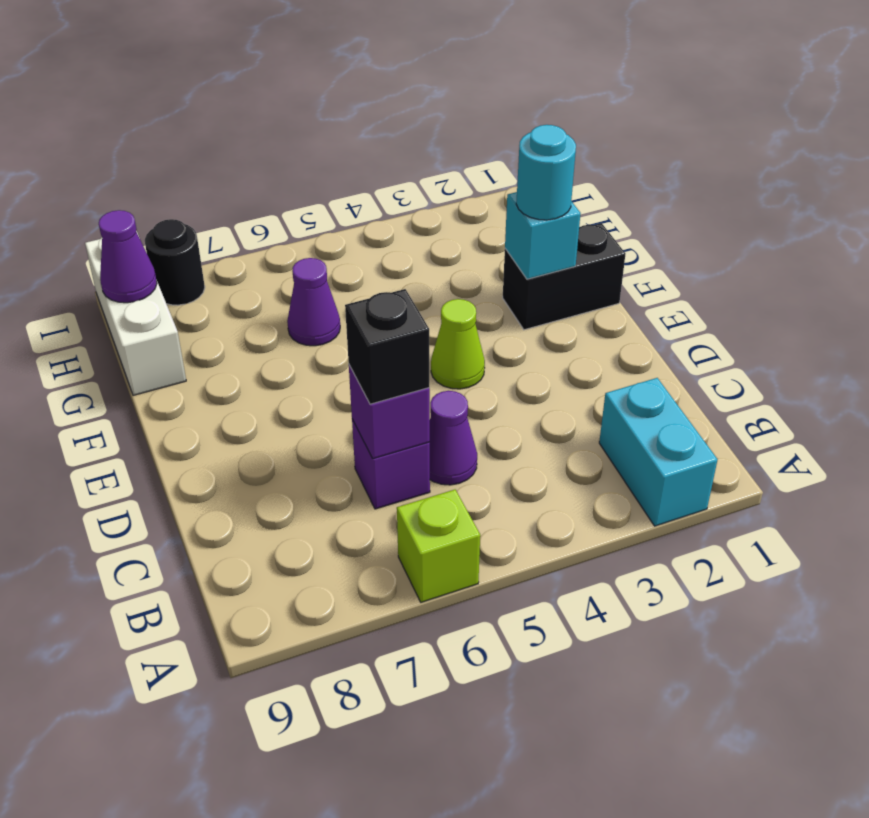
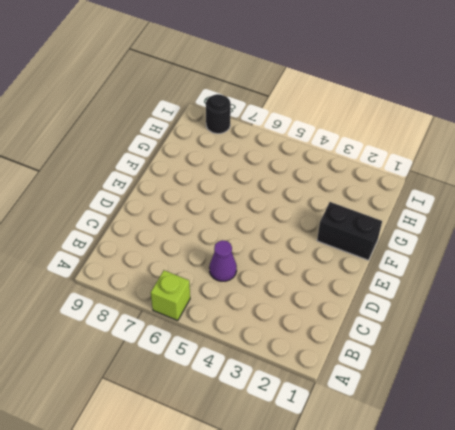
none -> cyan 1x2 brick [599,378,718,526]
none -> purple 1x1 brick [352,419,430,509]
none -> lime 1x1 cone [431,299,485,389]

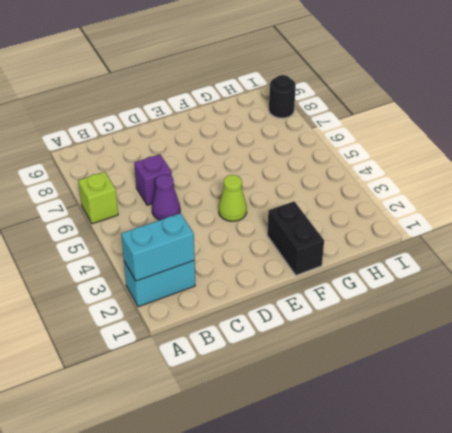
cyan 1x2 brick [121,213,195,281] -> none
none -> purple 1x1 cone [287,258,340,346]
none -> white 1x3 brick [85,231,186,395]
none -> purple 1x1 brick [349,365,430,459]

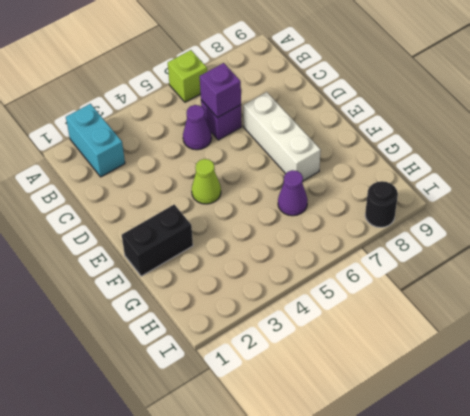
white 1x3 brick [243,92,321,181] -> white 1x3 brick moved to [85,231,186,395]
none -> cyan 1x1 brick [505,192,581,279]
none -> purple 1x1 cone [99,210,157,303]
none -> black 1x1 brick [345,289,429,404]

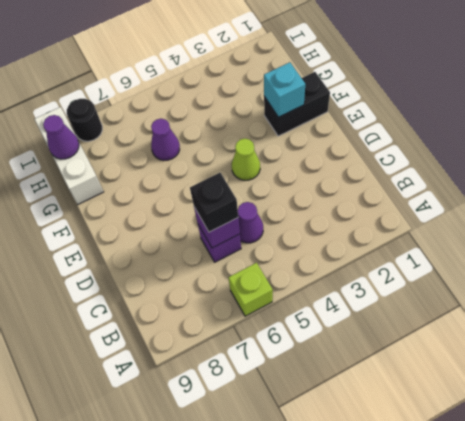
none -> cyan 1x2 brick [599,378,718,526]
none -> cyan 1x1 round brick [516,125,576,220]

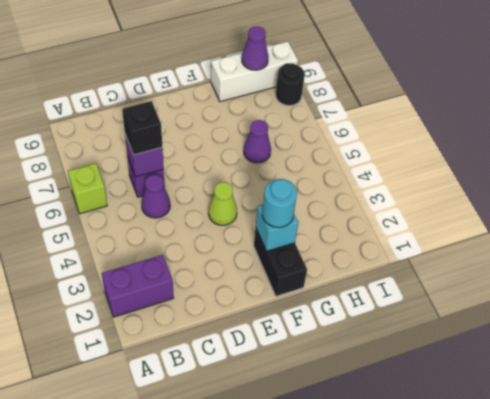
purple 1x2 brick [102,255,174,317] -> cyan 1x2 brick [599,378,718,526]

